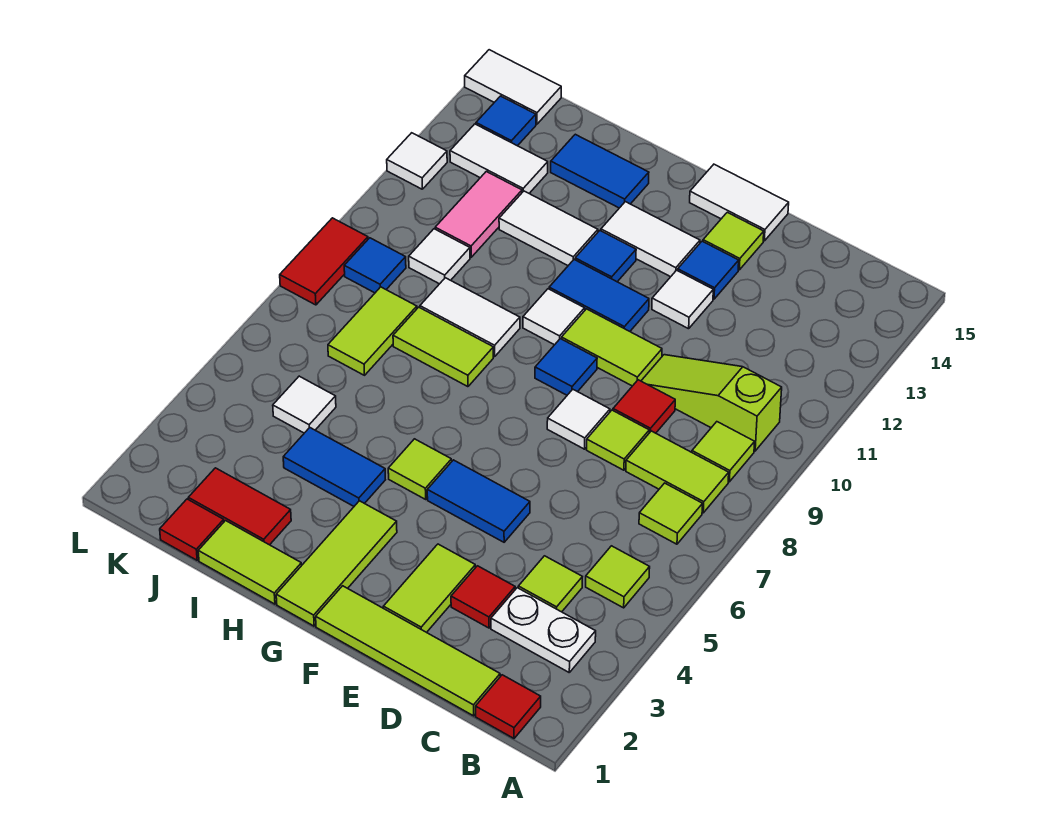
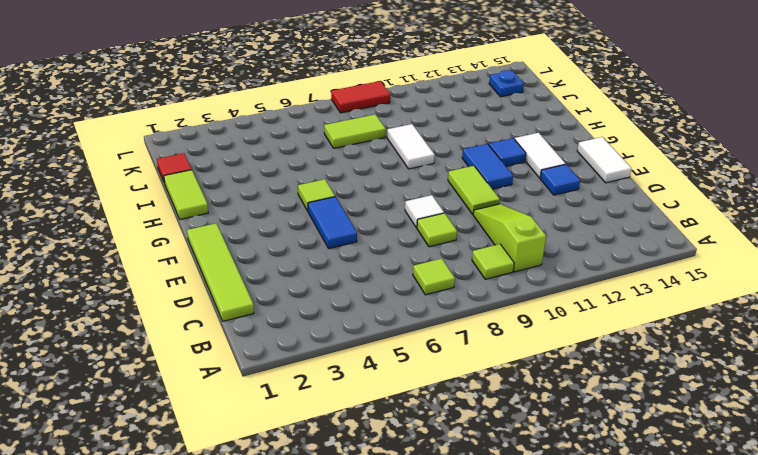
blue 1x1 plate [489,70,524,97] -> blue 1x1 tile [476,96,536,146]
none -> red 1x1 tile [476,675,541,738]
none -> white 1x2 plate [491,588,596,672]
none -> lime 1x1 tile [586,546,650,608]
none -> lime 1x2 tile [626,431,729,513]

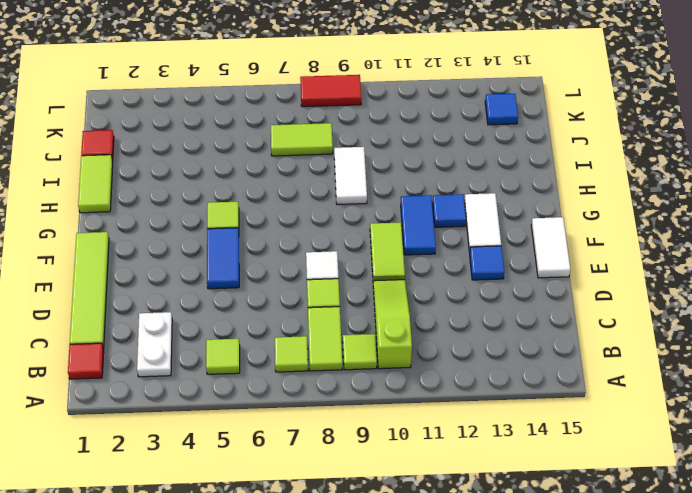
none -> lime 1x1 tile [518,556,582,612]
none -> red 1x1 tile [451,566,515,628]
none -> red 1x1 tile [613,380,675,433]
none -> lime 1x2 tile [383,544,475,632]

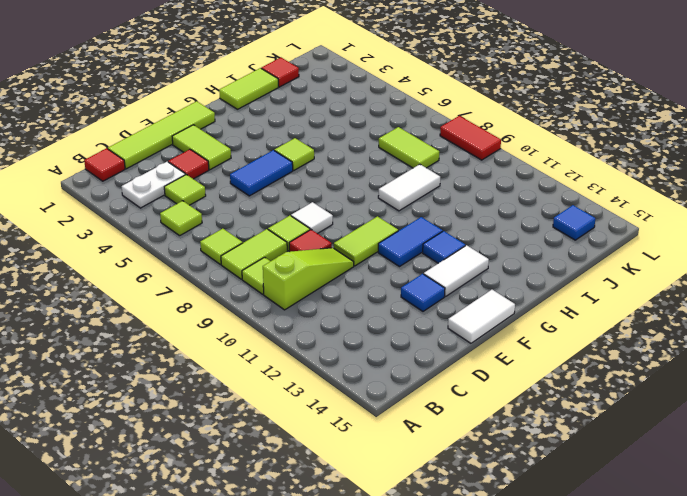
none -> white 1x1 tile [652,270,713,329]
none -> lime 1x1 tile [703,212,764,270]
none -> blue 1x1 tile [535,339,597,395]
none -> lime 1x3 tile [276,501,397,626]

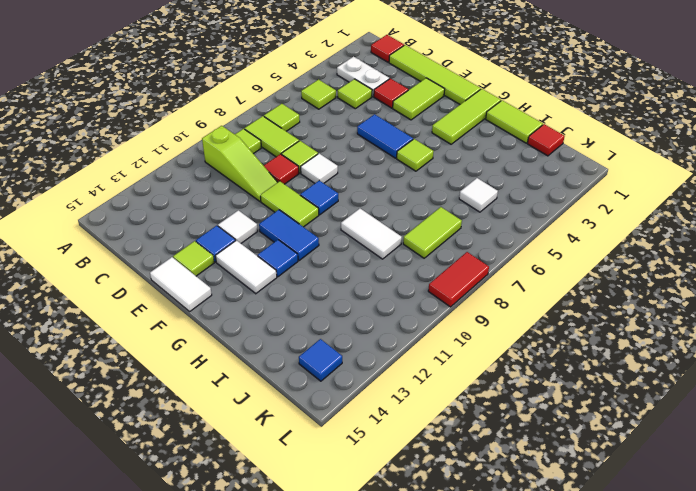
none -> white 1x1 tile [523,289,585,345]
none -> blue 1x2 tile [283,428,385,506]
none -> lime 1x2 tile [393,307,493,387]
none -> white 1x2 tile [499,191,598,265]

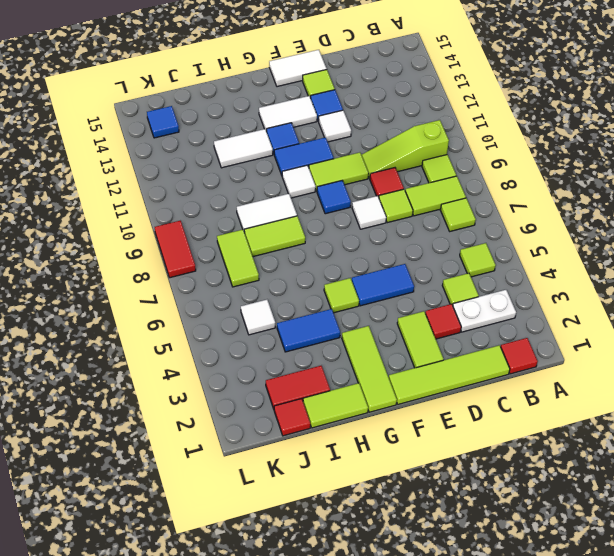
none -> blue 1x2 tile [551,134,649,208]
none -> white 1x1 tile [409,229,470,284]
none -> pink 1x2 tile [435,171,522,257]
none -> white 1x2 tile [450,124,548,193]

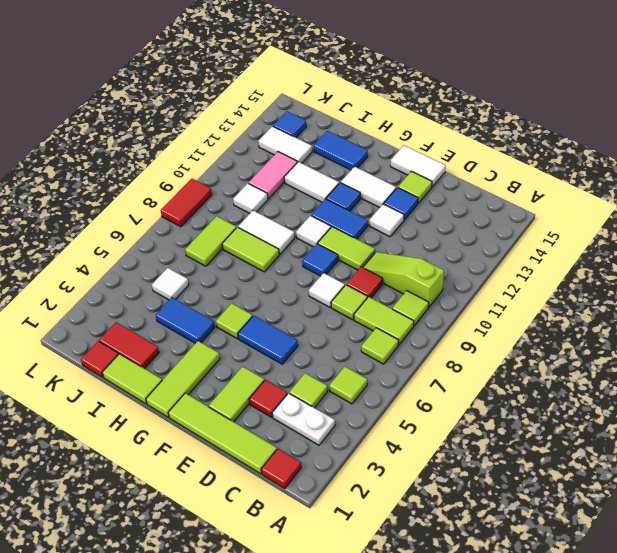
none -> blue 1x1 tile [344,238,406,293]
none -> white 1x2 tile [465,50,561,124]
none -> white 1x1 tile [387,133,447,189]

